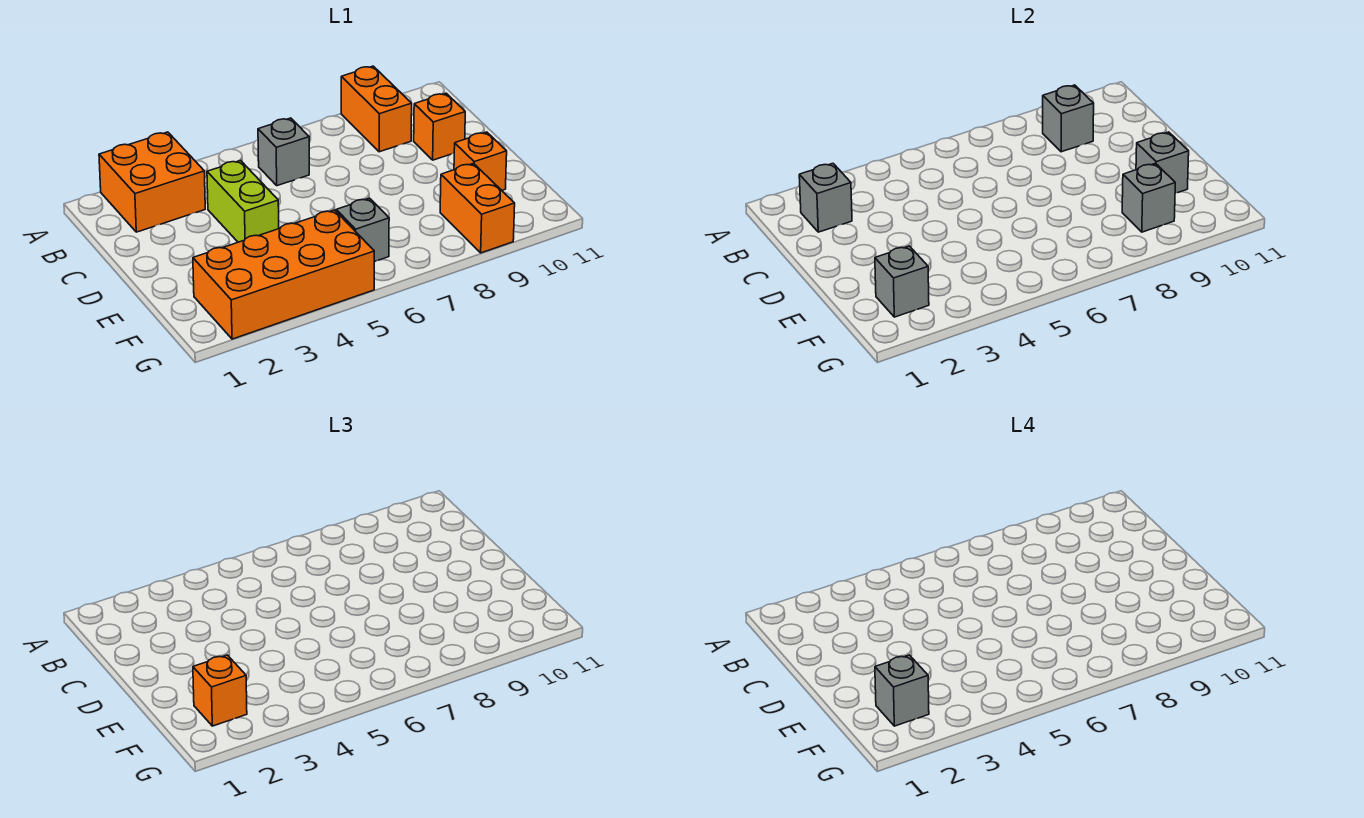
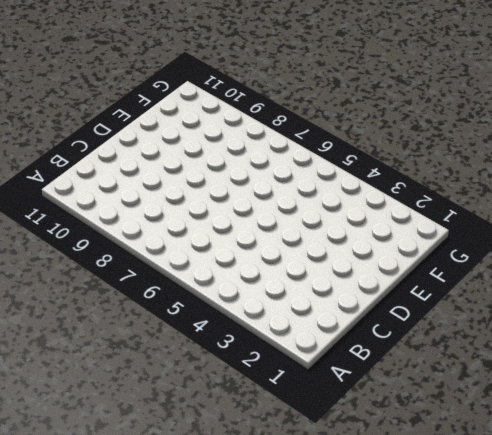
none -> orange 2x2 brick [99,132,205,232]
none -> orange 1x2 brick [341,66,412,152]
none -> grey 1x1 brick [258,118,309,186]

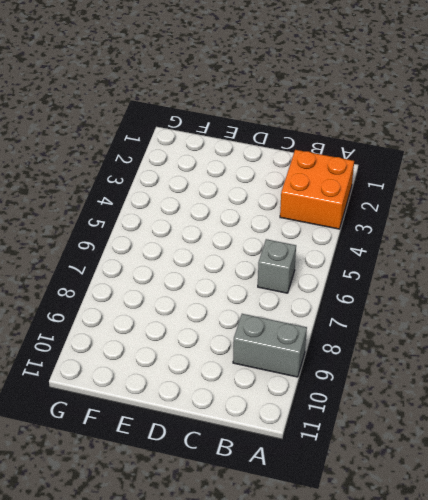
grey 1x2 brick [233,314,307,377] -> orange 1x2 brick [341,66,412,152]
none -> lime 1x2 brick [207,161,279,242]
none -> orange 1x1 brick [414,93,465,160]
none -> orange 1x1 brick [454,132,507,190]

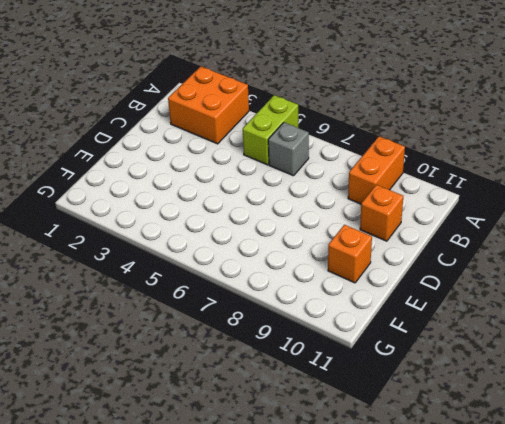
lime 1x2 brick [243,95,298,165] -> lime 1x2 brick moved to [207,161,279,242]
none -> orange 2x4 brick [193,210,374,339]
none -> grey 1x1 brick [336,198,389,262]
none -> orange 1x2 brick [440,163,515,253]

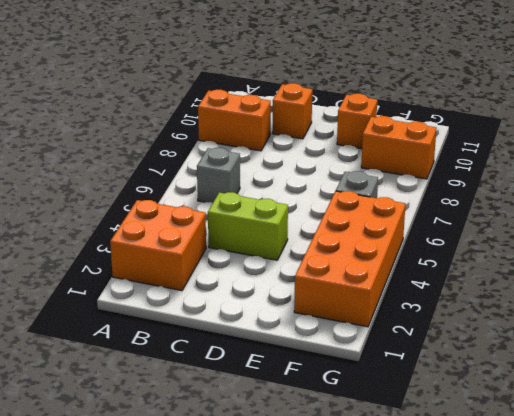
none -> grey 1x1 brick [799,164,852,232]
none -> grey 1x1 brick [1043,85,1094,152]
none -> grey 1x1 brick [1136,132,1189,193]

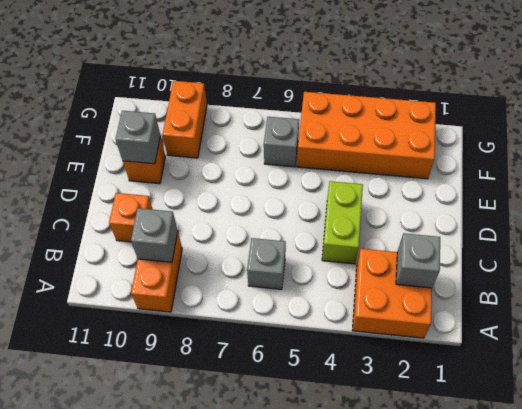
none -> grey 1x1 brick [875,246,929,317]
none -> grey 1x1 brick [1122,163,1175,232]
none -> orange 1x1 brick [193,655,247,726]

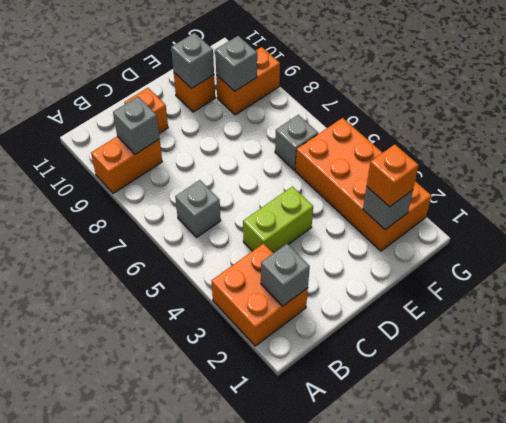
none -> grey 1x1 brick [875,655,929,726]

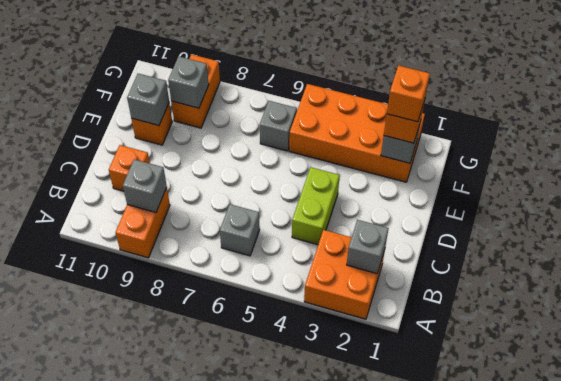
orange 1x1 brick [387,65,430,122] -> grey 1x1 brick [875,655,929,726]

